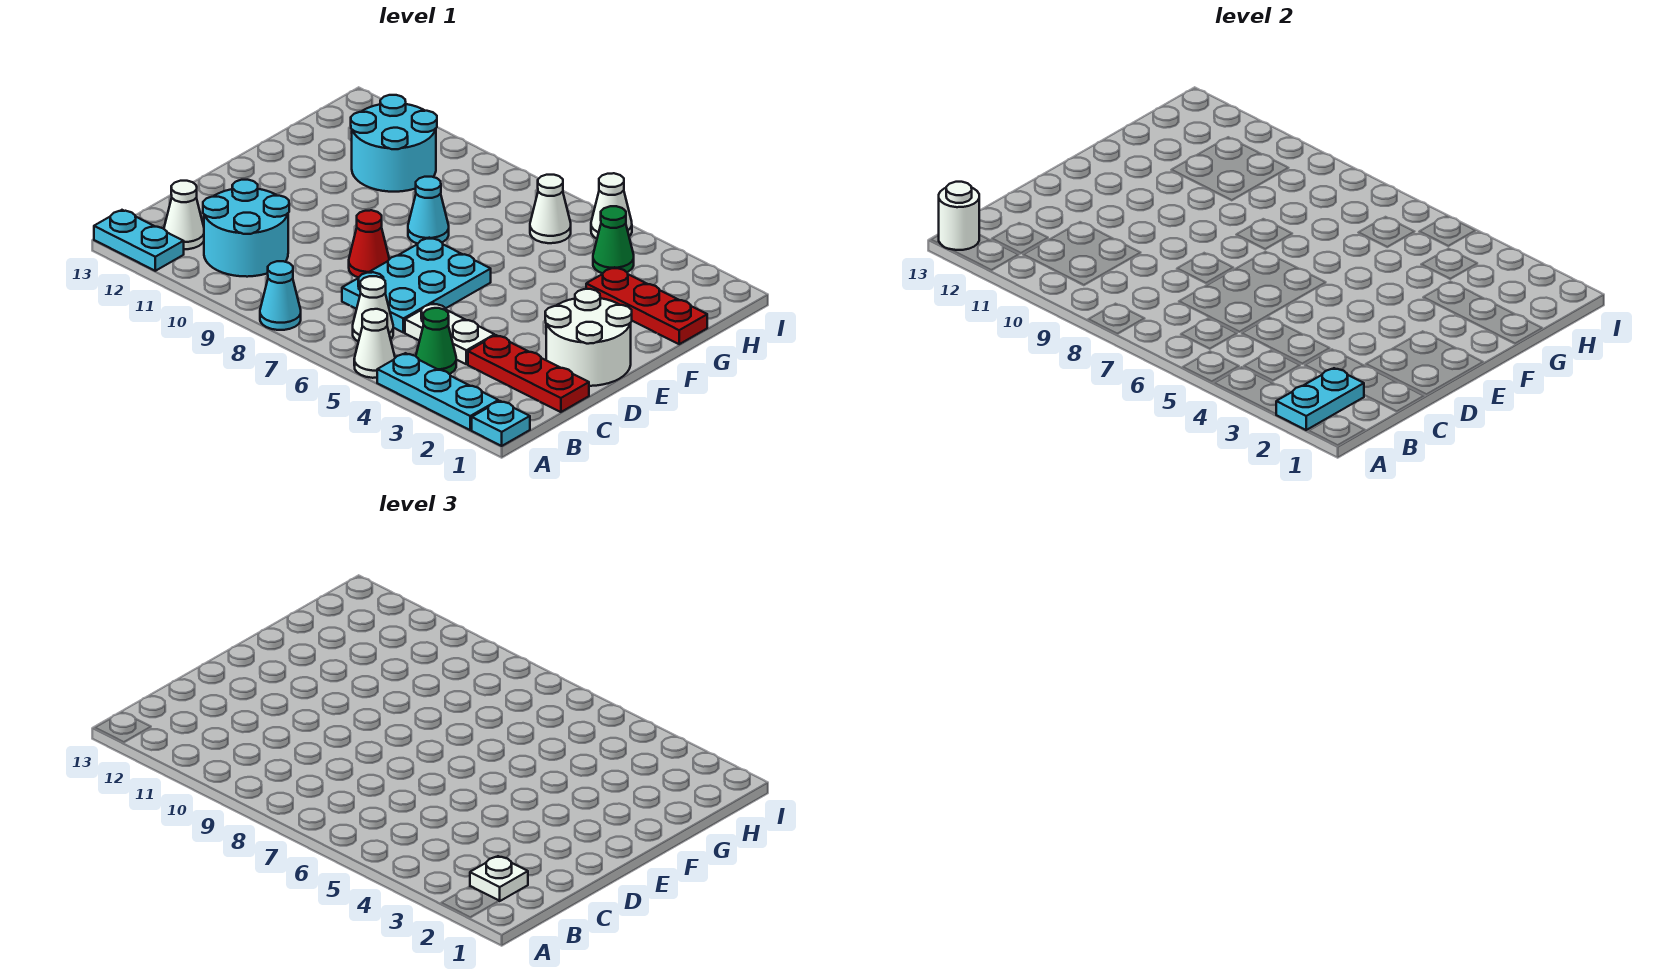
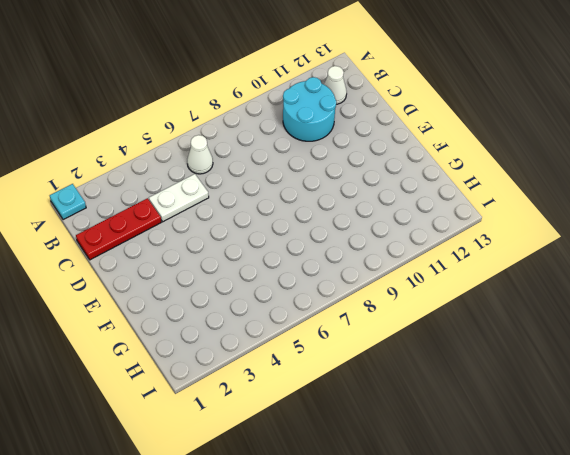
none -> cyan 1x3 plate [377,353,498,430]
none -> white 1x1 cone [354,309,395,378]
none -> cyan 1x1 cone [260,261,301,330]

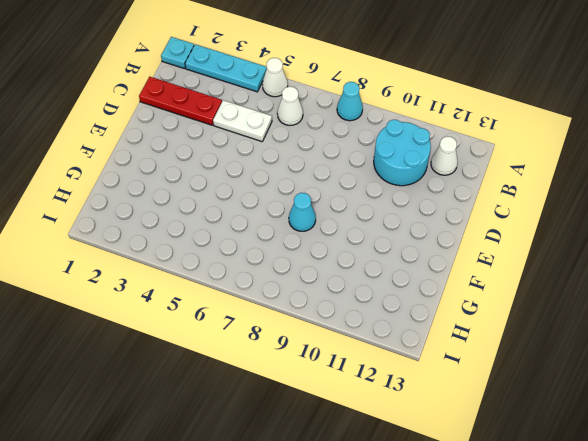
none -> cyan 1x2 plate [94,210,184,271]
none -> green 1x1 cone [416,308,456,374]
none -> cyan 2x3 plate [342,238,491,332]

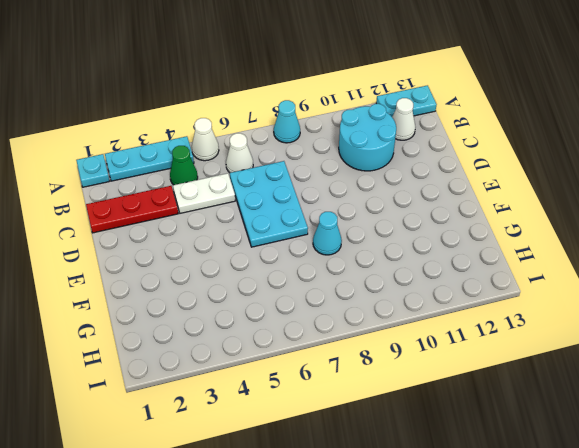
none -> white 2x2 round brick [545,289,632,386]
none -> red 1x1 cone [349,210,389,278]
none -> red 1x3 plate [586,267,707,344]

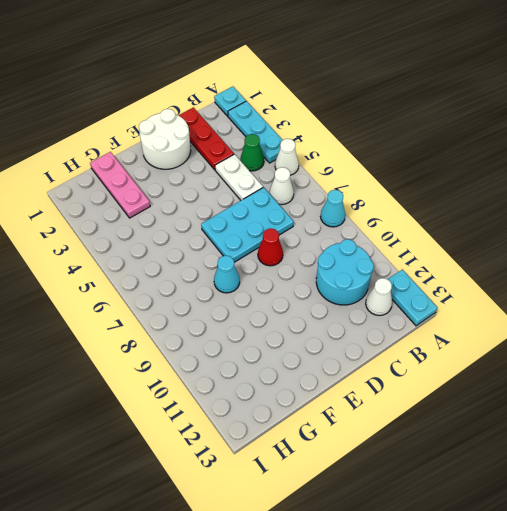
pink 1x3 plate [90,152,150,218] -> red 1x3 plate [586,267,707,344]
none -> cyan 2x2 round brick [351,95,437,192]
none -> green 1x1 cone [593,206,634,273]
none -> white 1x1 cone [530,175,571,243]

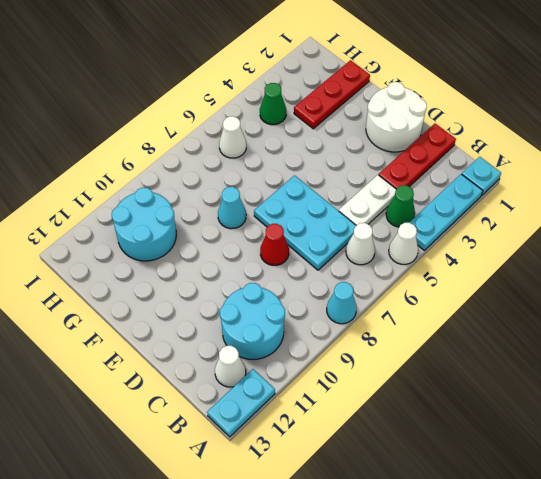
none -> white 1x1 cone [591,173,632,239]
none -> cyan 1x2 plate [1276,368,1364,430]
none -> white 1x1 round brick [939,182,979,250]

